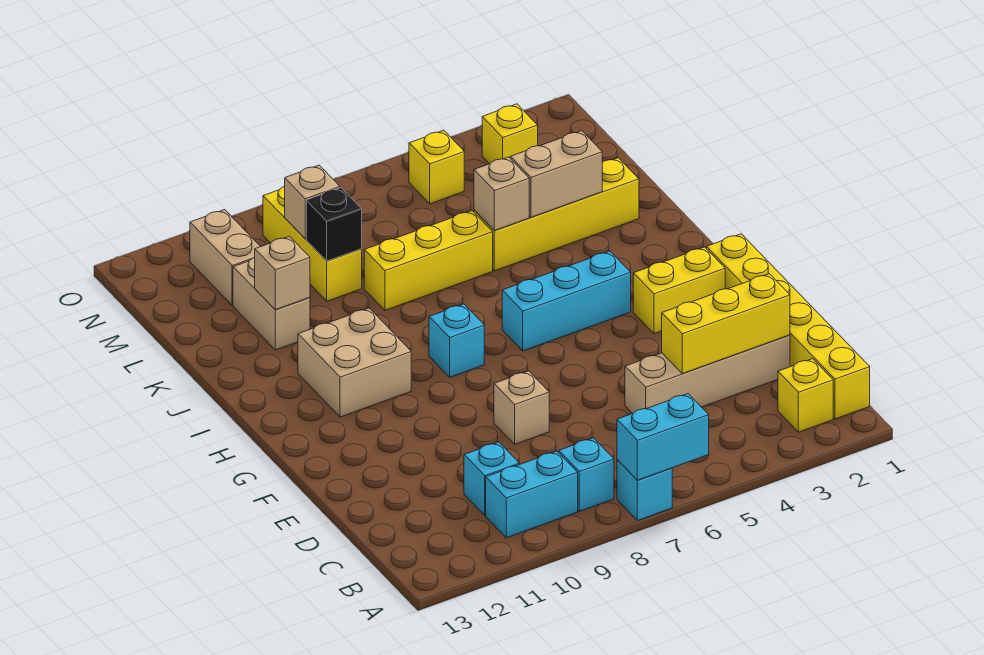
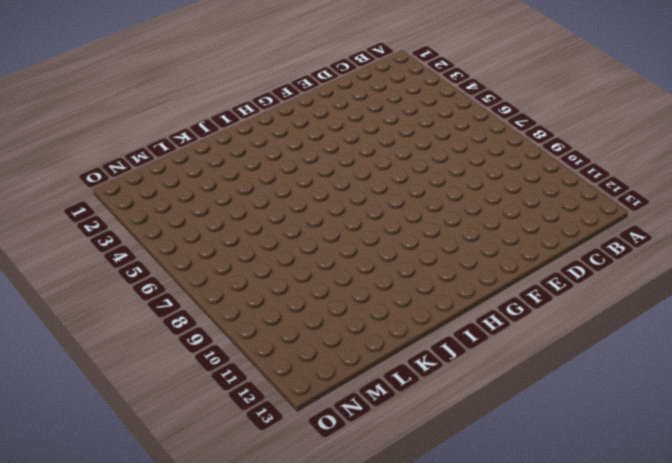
none -> cyan 1x1 brick [617,460,672,521]
none -> yellow 1x6 brick [706,234,870,419]
none -> yellow 1x1 brick [778,359,833,432]

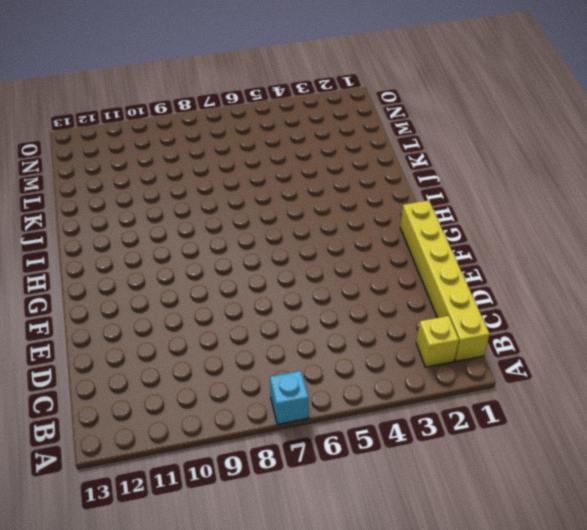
none -> cyan 1x1 brick [559,438,614,511]
none -> cyan 1x2 brick [486,451,578,538]
none -> cyan 1x1 brick [464,442,519,515]

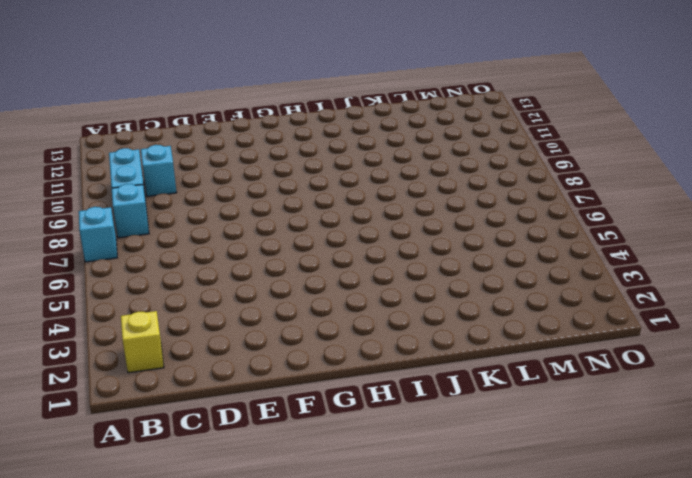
none -> yellow 1x6 brick [706,234,870,419]
none -> tan 1x4 brick [625,335,790,414]
none -> tan 1x1 brick [494,371,549,444]

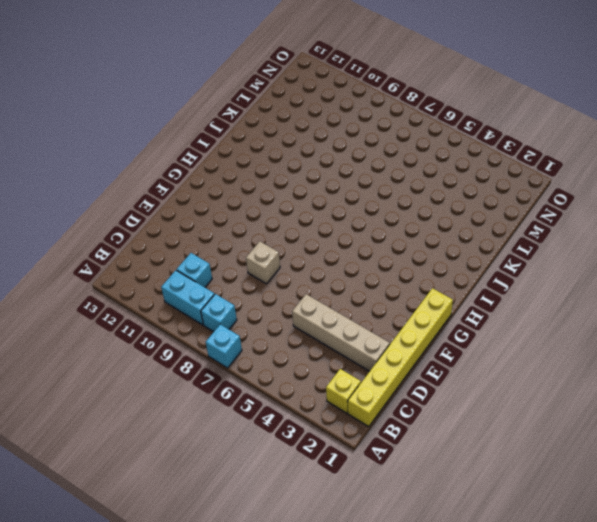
none -> yellow 1x2 brick [633,247,725,334]
none -> cyan 1x3 brick [502,251,631,351]
none -> cyan 1x1 brick [429,304,484,377]

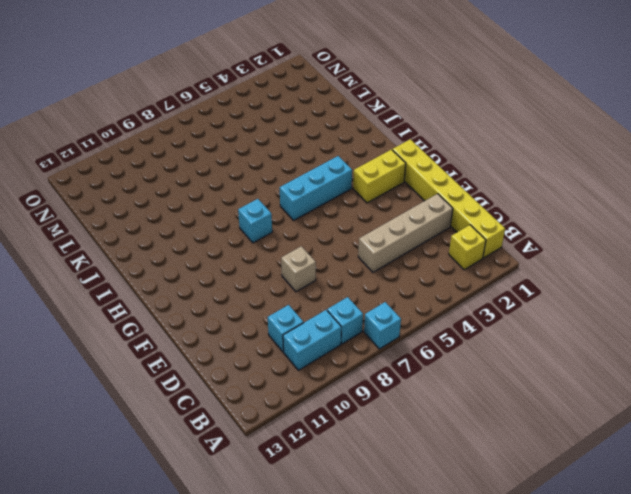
none -> tan 2x2 brick [298,308,411,417]
none -> yellow 1x4 brick [474,158,639,271]
none -> yellow 1x3 brick [364,211,493,310]

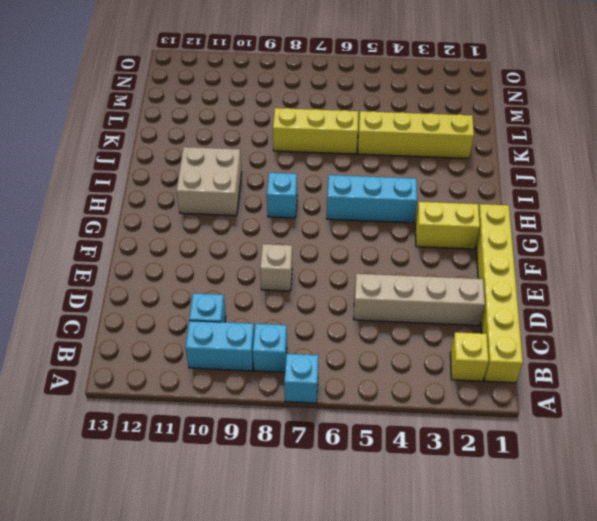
none -> tan 1x2 brick [233,257,310,350]
none -> yellow 1x3 brick [263,186,362,301]
none -> tan 1x2 brick [190,210,261,305]

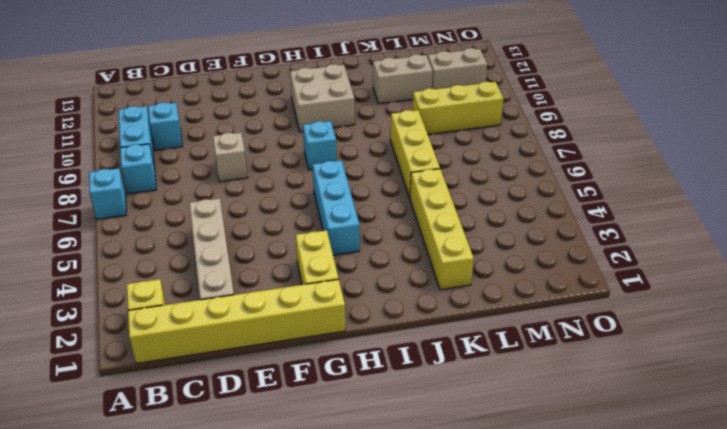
none -> yellow 1x1 brick [482,104,538,164]
none -> yellow 1x1 brick [409,130,464,204]
none -> cyan 1x2 brick [617,394,709,480]

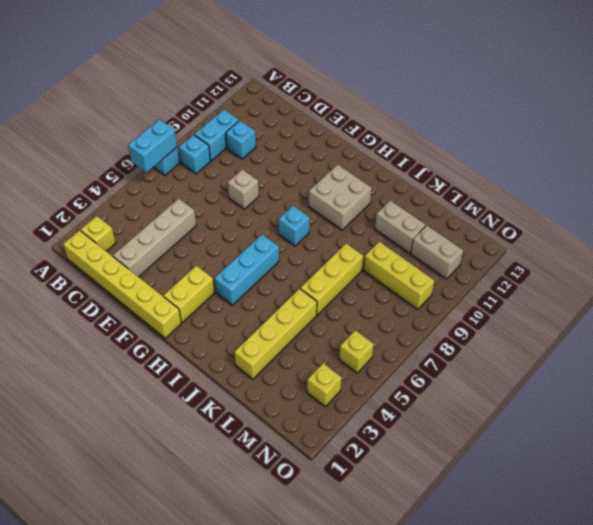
none -> yellow 1x3 brick [662,274,790,374]
none -> tan 1x2 brick [510,131,602,217]
none -> tan 1x1 brick [474,157,529,231]

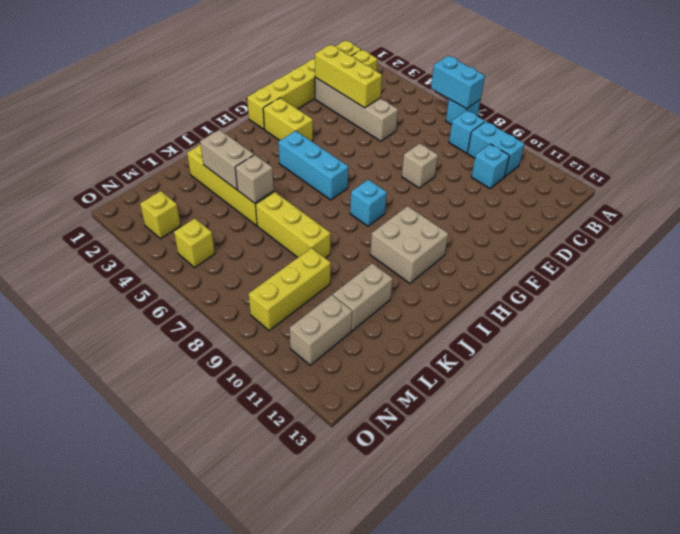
none -> tan 1x1 brick [255,236,310,310]
none -> black 1x1 brick [306,188,362,261]
none -> tan 1x1 brick [285,165,340,239]

